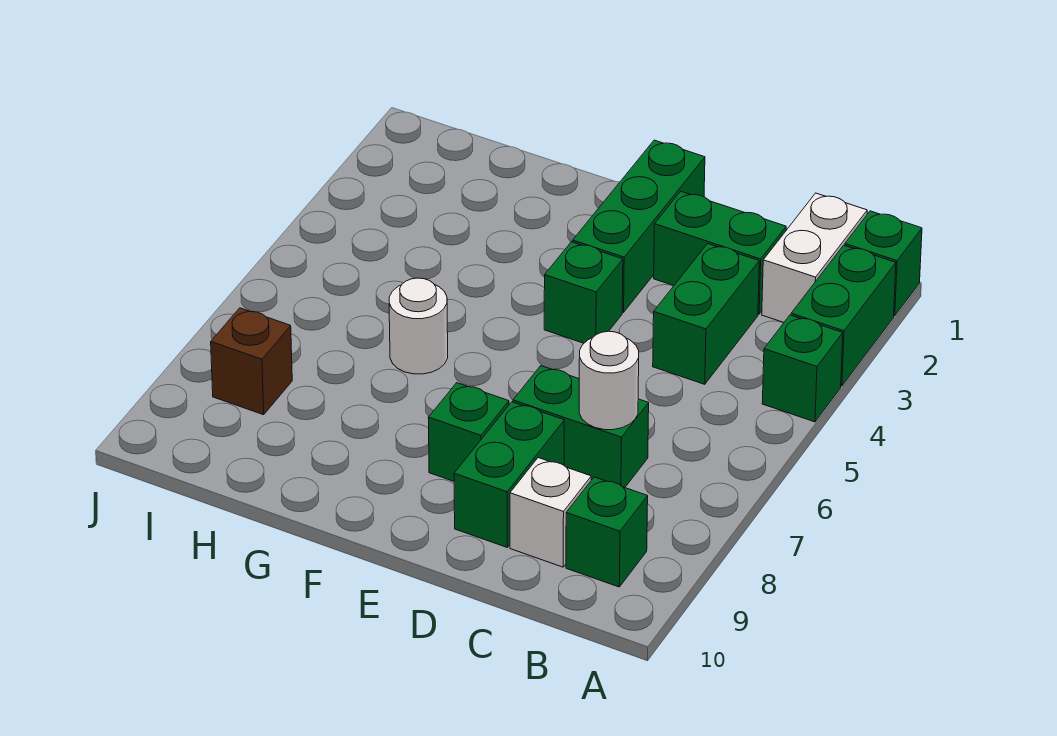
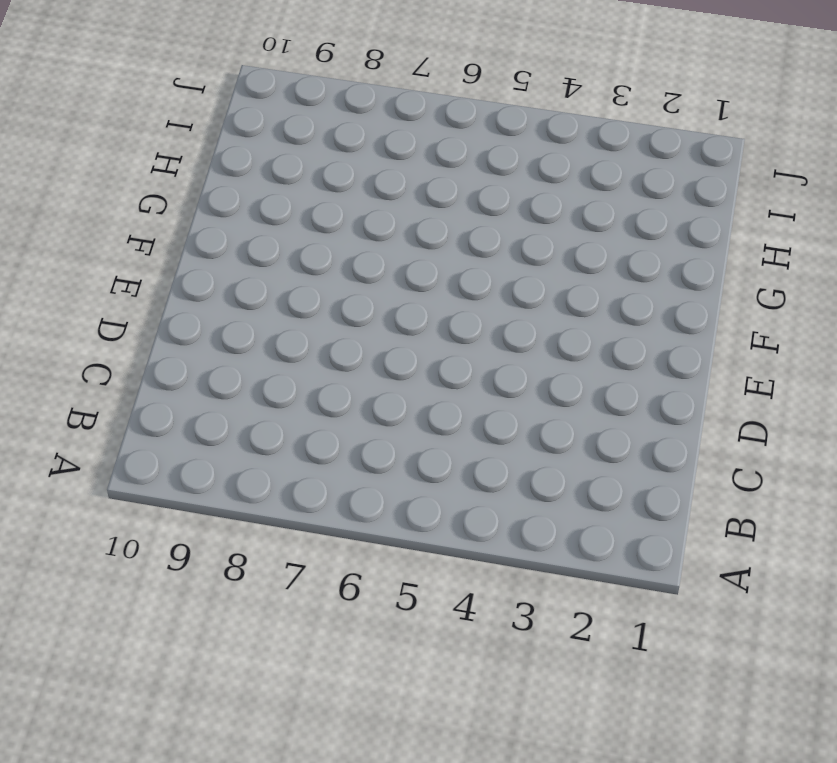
none -> green 1x1 brick [845,211,922,316]
none -> green 1x2 brick [791,245,896,386]
none -> green 1x1 brick [762,315,843,422]

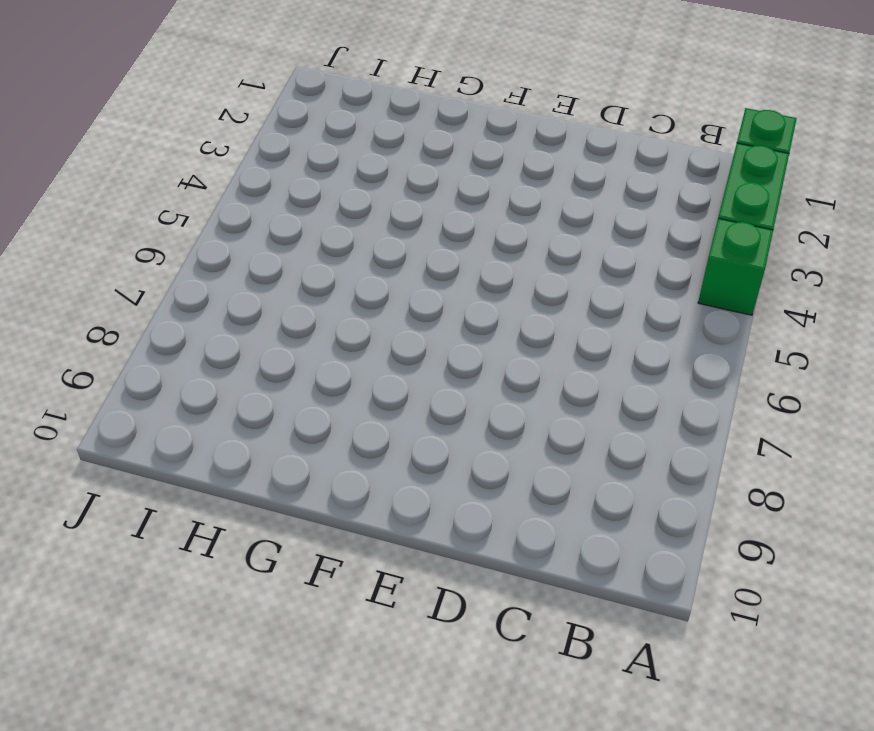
none -> white 1x2 brick [762,193,867,322]
none -> green 1x1 brick [566,477,648,587]
none -> green 1x2 brick [654,191,786,314]

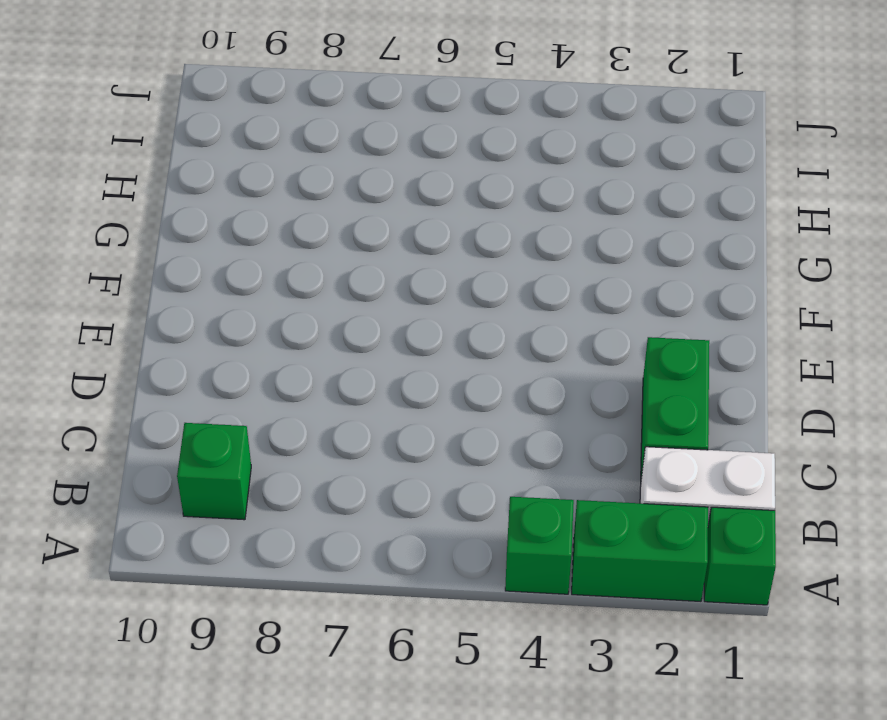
none -> green 1x2 brick [653,244,759,384]
none -> green 1x2 brick [513,366,649,488]
none -> white 1x1 brick [510,458,591,567]

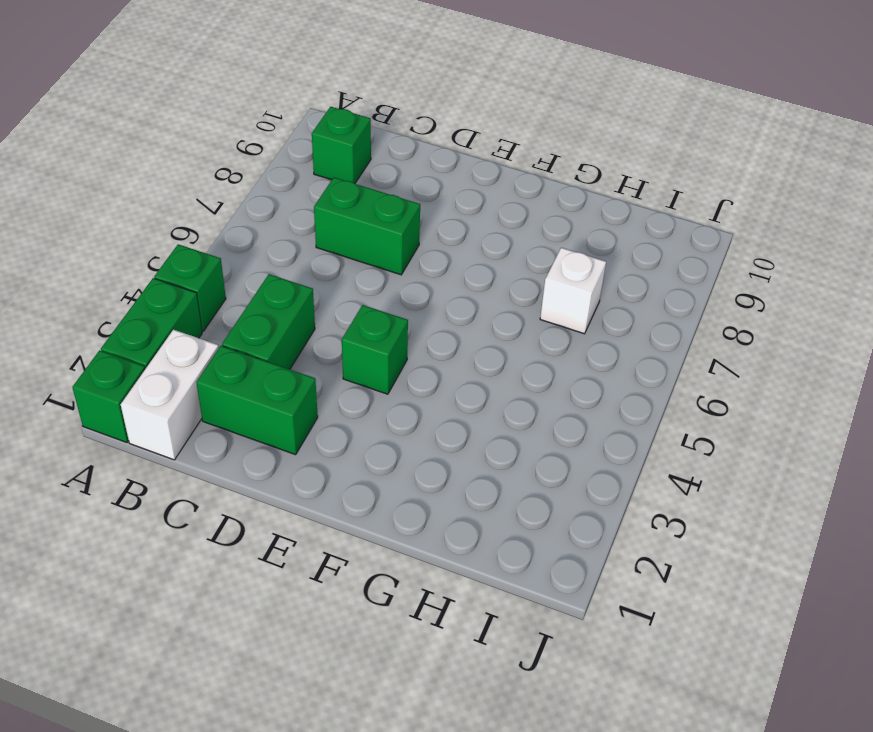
white 1x1 brick [540,248,606,334] -> white 1x1 brick moved to [510,458,591,567]
none -> green 1x2 brick [454,402,564,547]
none -> green 1x3 brick [573,140,705,312]
none -> green 1x1 brick [428,383,509,481]

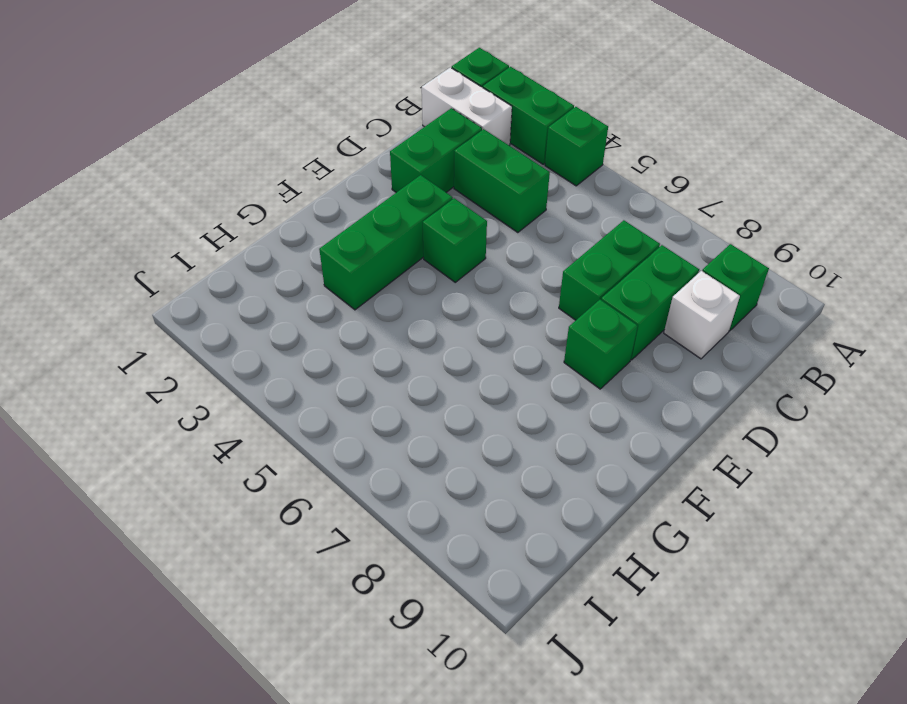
green 1x2 brick [601,245,699,360] -> green 1x2 brick turned to [454,402,564,547]
green 1x3 brick [319,175,453,310] -> green 1x3 brick turned to [573,140,705,312]
none -> white 1x1 round brick [389,278,448,374]
none -> brown 1x1 brick [211,308,292,415]
none -> white 1x1 round brick [579,331,639,430]

